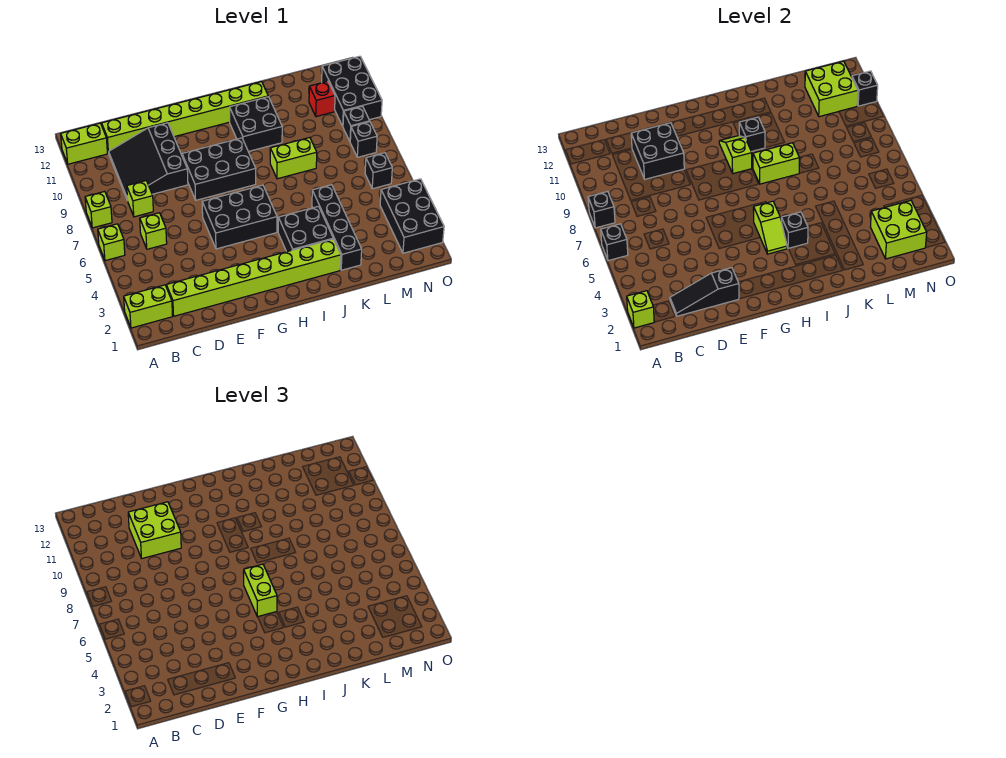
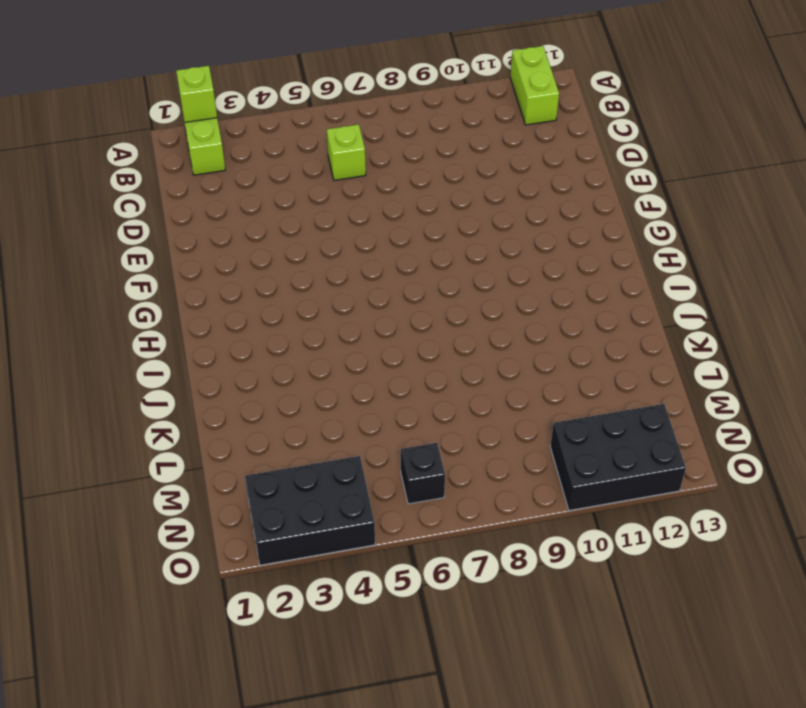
none -> lime 1x1 brick [98,224,125,261]
none -> lime 1x1 brick [85,191,112,228]
none -> lime 1x8 brick [166,239,341,316]
none -> lime 1x1 brick [127,181,153,217]

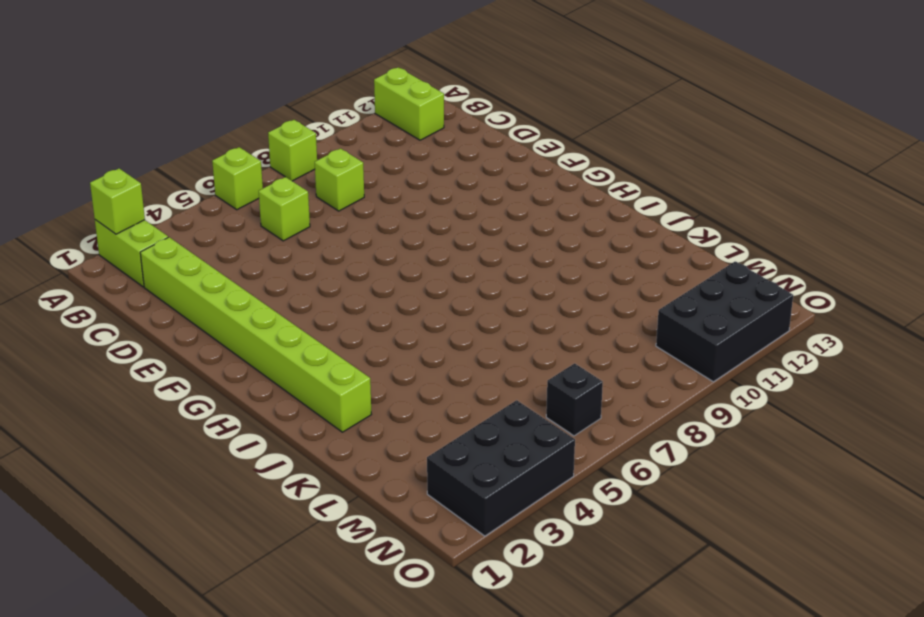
none -> black 3x3 slope [109,123,188,201]
none -> lime 1x8 brick [102,82,268,153]
none -> black 2x3 brick [202,185,277,249]
none -> black 2x3 brick [182,138,256,200]

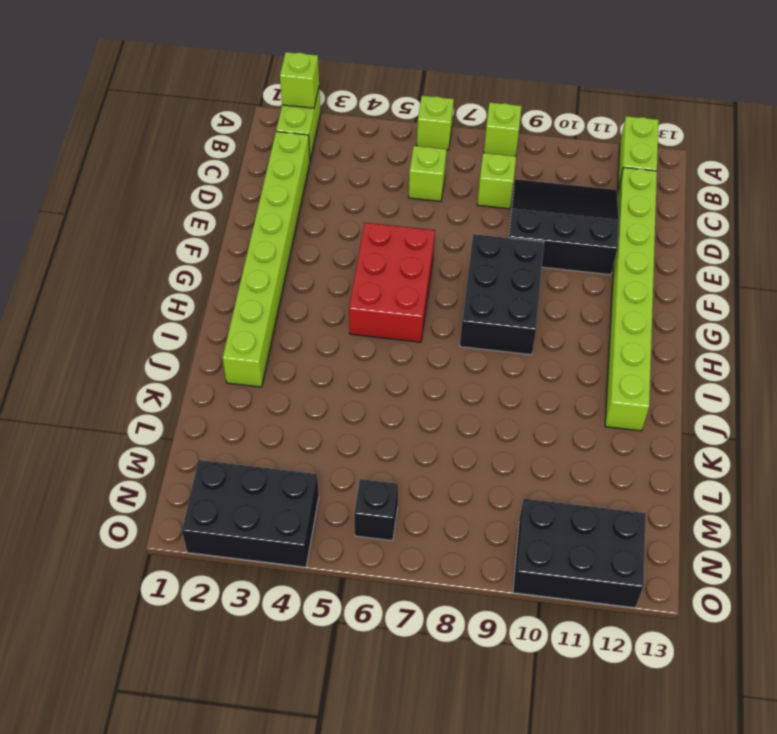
red 2x3 brick [349,223,435,342] -> black 2x3 brick [202,185,277,249]
none -> black 2x2 brick [278,206,333,252]
none -> black 2x2 brick [230,97,282,152]
none -> lime 1x2 brick [270,138,317,179]
none -> black 1x4 brick [312,185,362,270]

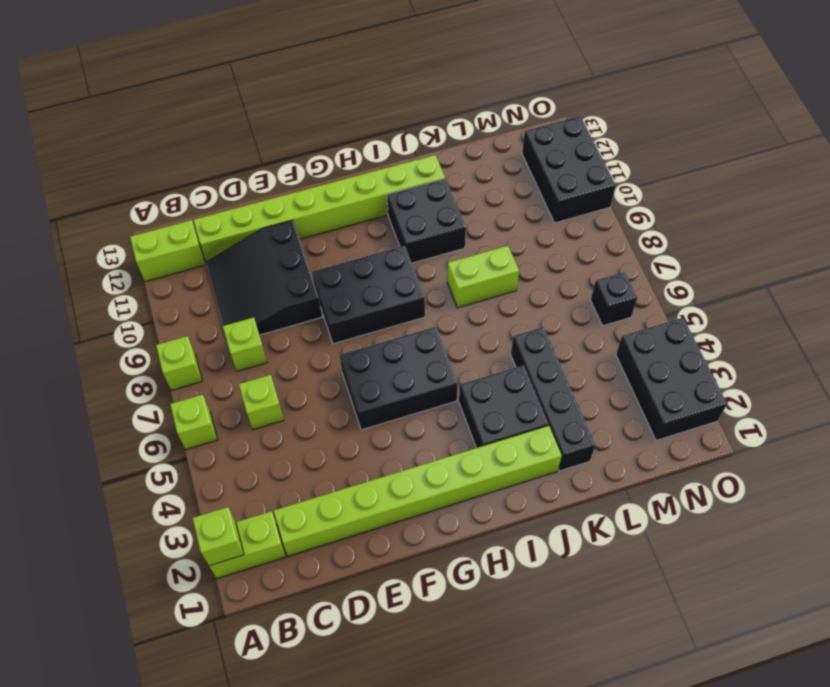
none -> red 1x1 brick [309,81,335,117]
none -> black 1x1 brick [350,122,377,157]
none -> black 1x1 brick [343,106,370,141]
none -> black 1x1 brick [601,224,628,261]

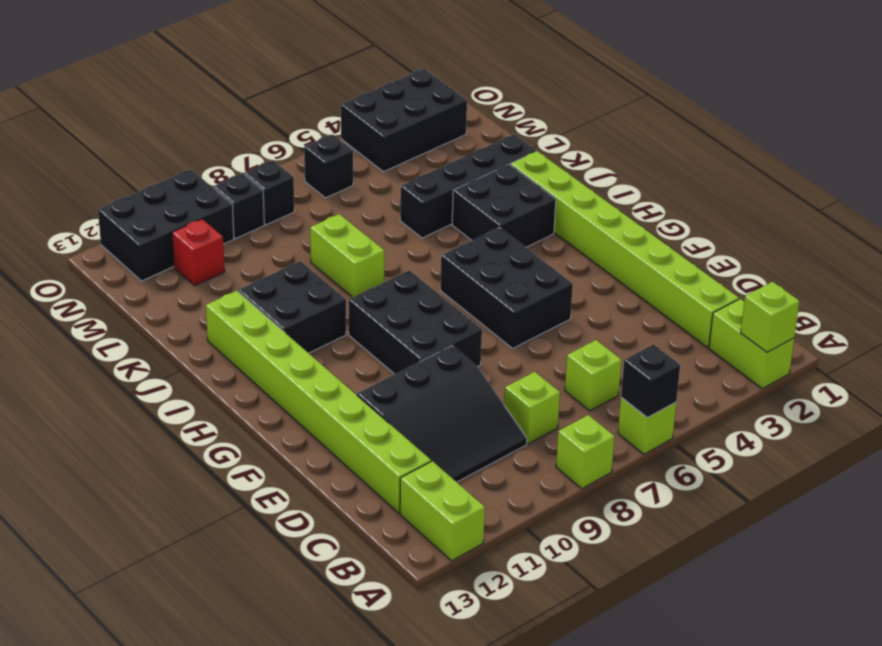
none -> black 1x1 brick [588,191,615,228]
none -> black 1x3 slope [670,268,739,316]
none -> black 2x2 brick [631,123,684,179]
none -> lime 1x2 slope [753,201,787,254]

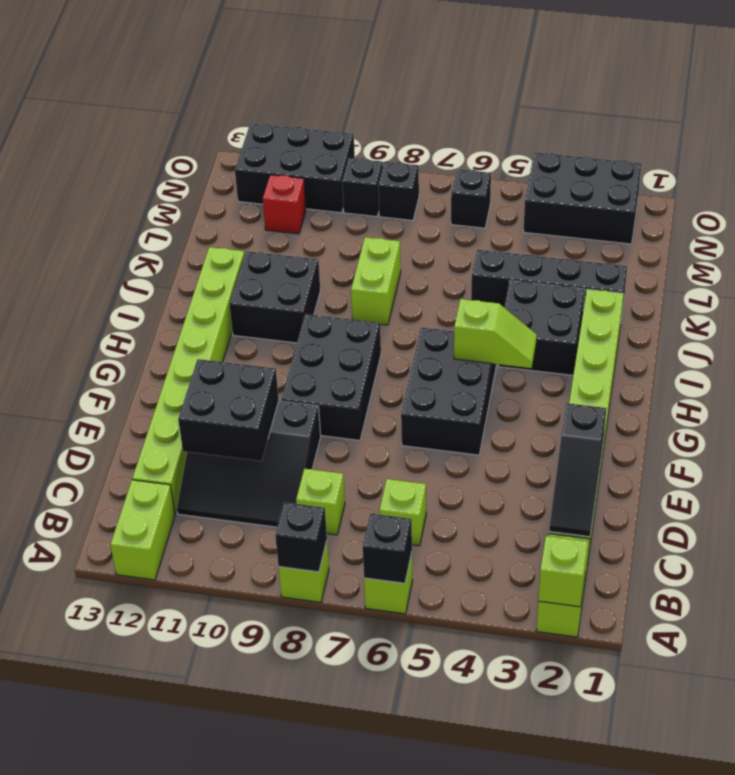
none -> lime 1x2 slope [719,136,752,174]
none -> black 1x1 brick [781,212,808,249]
none -> lime 1x2 brick [753,143,800,184]
none -> black 1x1 brick [739,117,765,152]

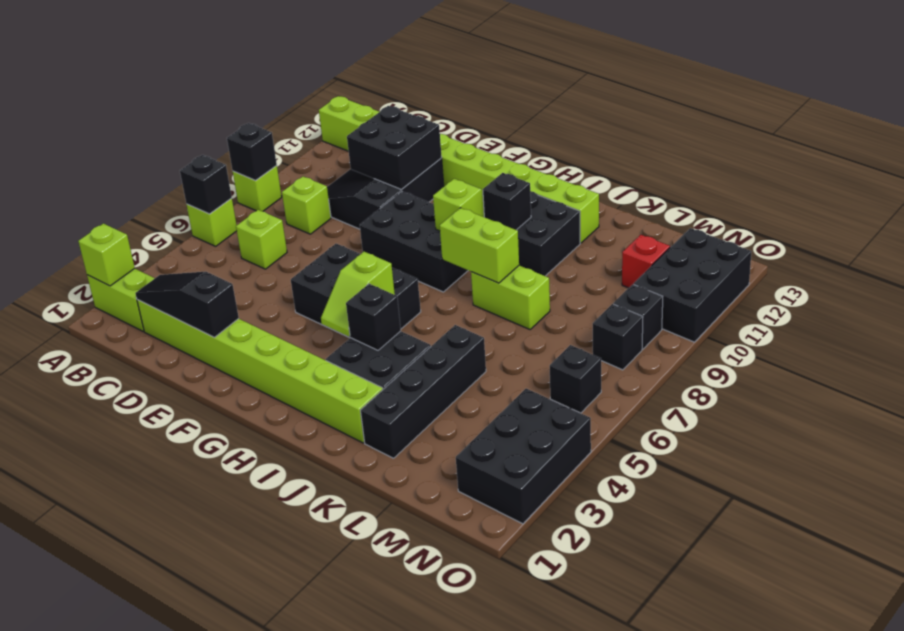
none -> lime 2x2 brick [870,201,927,259]
none -> lime 2x2 brick [805,61,858,117]
none -> black 1x1 brick [852,71,878,106]
none -> lime 2x2 brick [128,502,181,558]

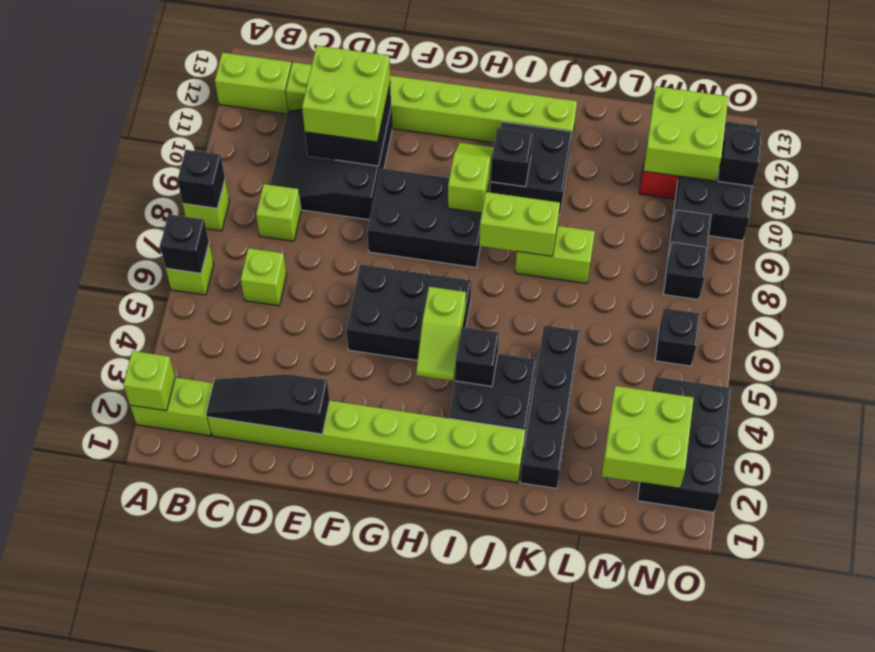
none -> lime 1x2 brick [243,564,277,617]

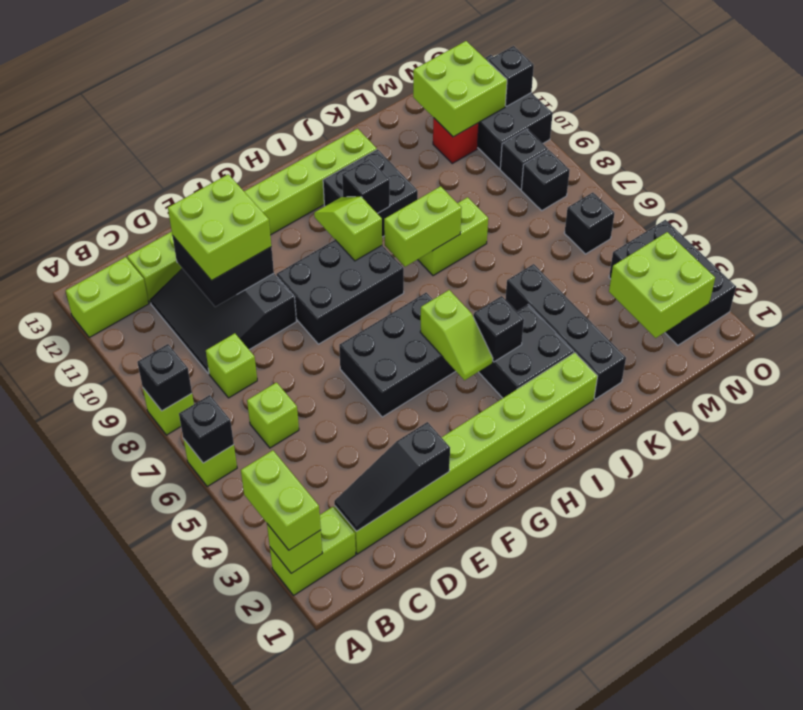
lime 1x2 brick [241,450,321,550] -> lime 1x2 brick moved to [243,564,277,617]

